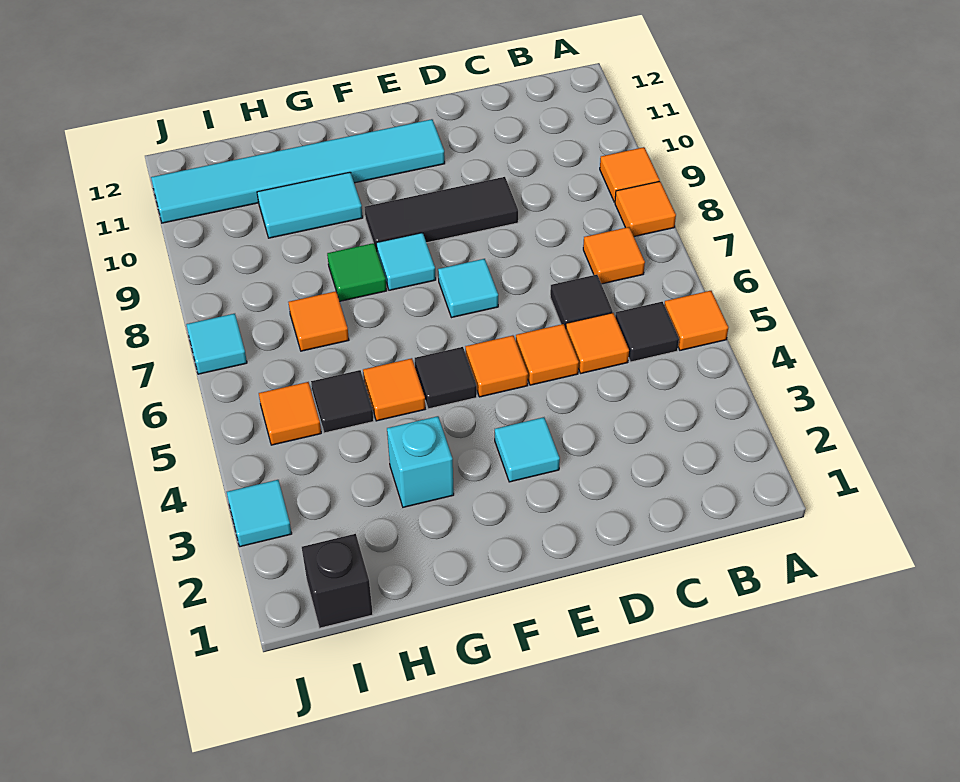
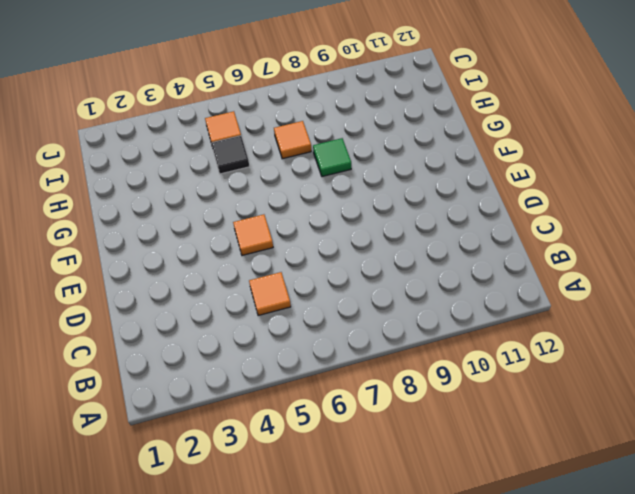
none -> orange 1x1 tile [664,291,728,350]
none -> orange 1x1 tile [615,181,676,237]
none -> orange 1x1 tile [600,147,660,202]

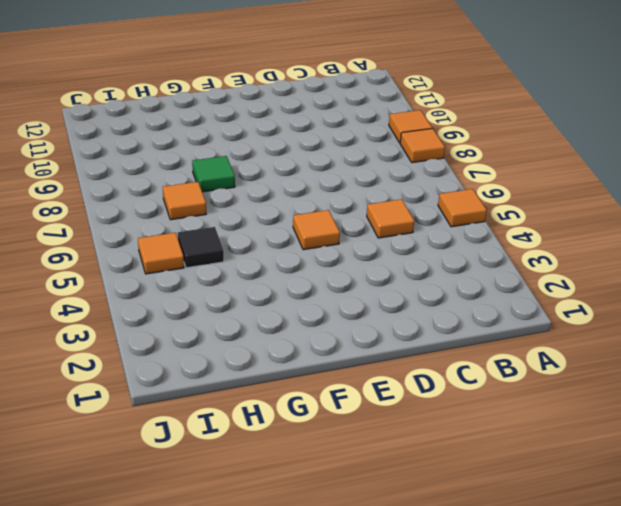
none -> black 1x1 tile [615,302,679,362]
none -> orange 1x1 tile [583,227,645,284]
none -> black 1x1 tile [550,275,613,328]

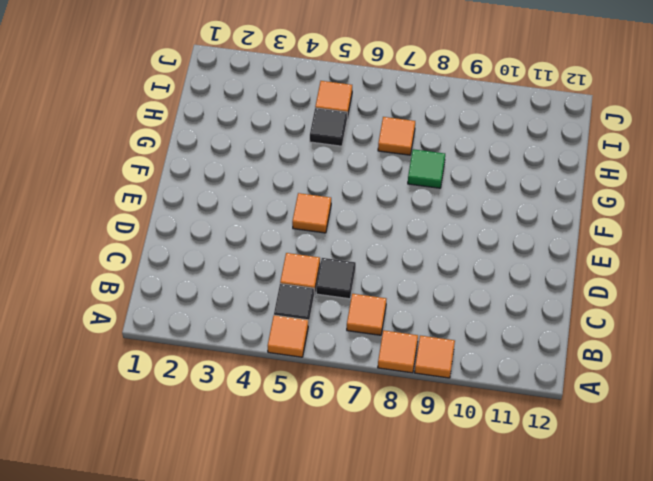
none -> orange 1x1 tile [516,324,579,385]
none -> black 1x3 tile [365,177,518,250]
none -> cyan 1x1 tile [495,417,560,482]

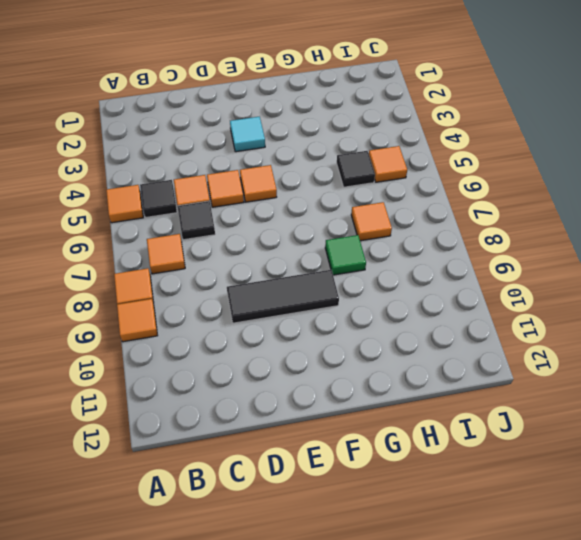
none -> cyan 1x1 tile [438,259,498,318]
none -> cyan 1x6 tile [151,119,445,223]
none -> black 1x1 tile [415,347,477,409]

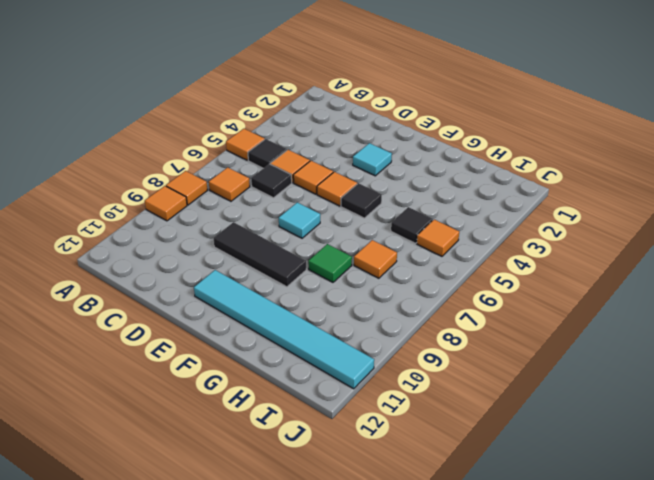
none -> cyan 1x1 tile [376,233,436,290]
none -> cyan 1x1 brick [387,416,454,507]
none -> orange 1x1 tile [363,358,425,421]

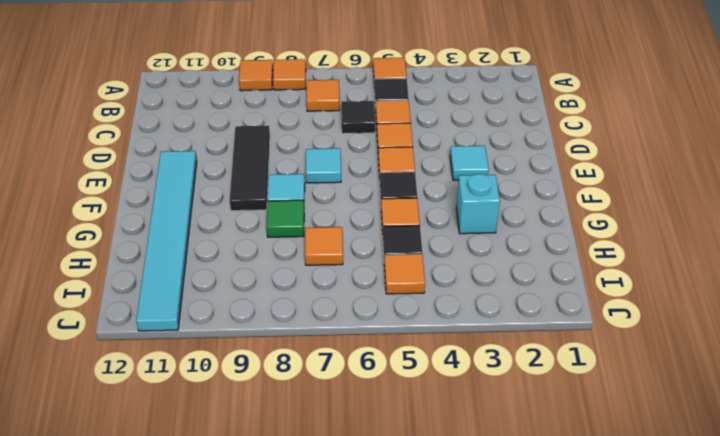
none -> cyan 1x2 tile [257,172,363,238]
none -> black 1x1 brick [302,534,373,628]
none -> cyan 1x1 tile [227,480,292,547]

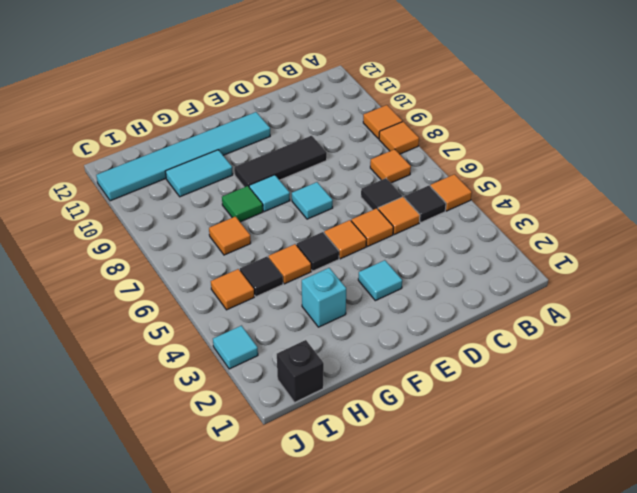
none -> cyan 1x1 tile [186,314,247,374]

